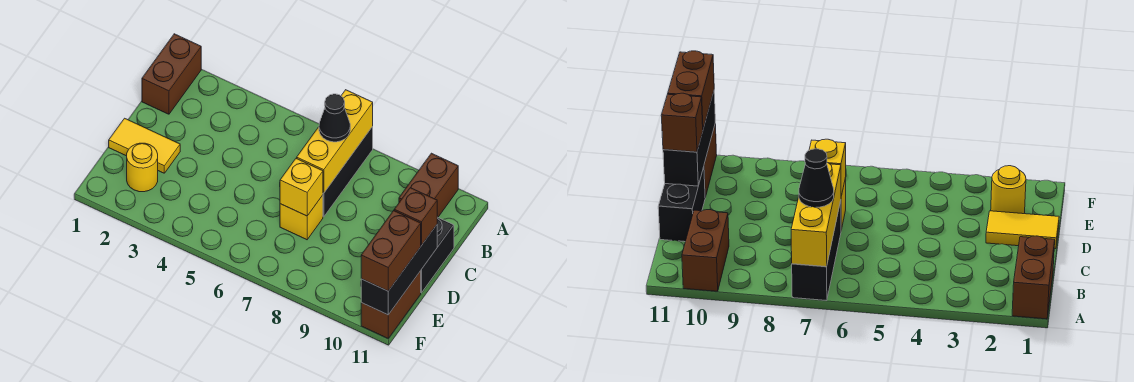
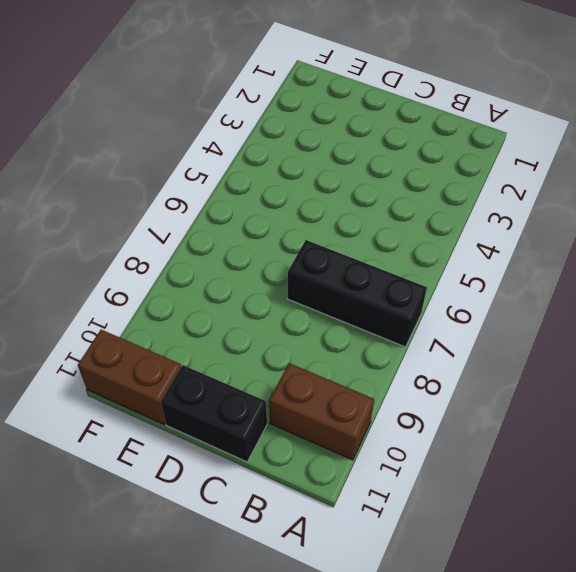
none -> brown 1x2 brick [142,34,201,114]
none -> yellow 1x2 tile [109,118,180,173]
none -> yellow 1x1 brick [280,195,323,240]

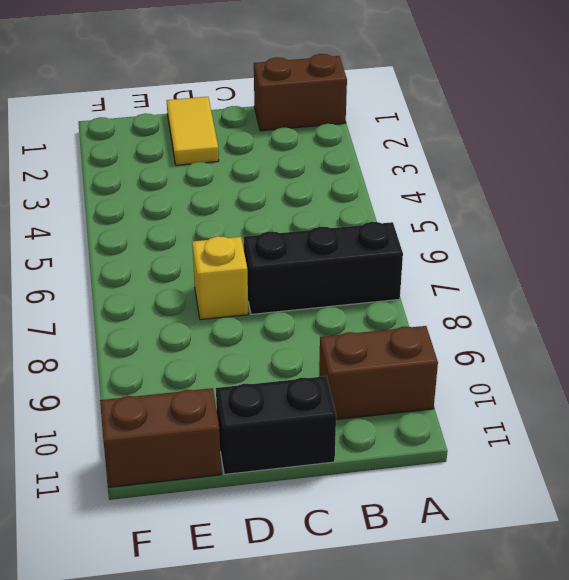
none -> yellow 1x1 round brick [127,143,158,192]
none -> yellow 1x3 brick [297,90,373,193]
none -> yellow 1x1 brick [280,158,323,216]

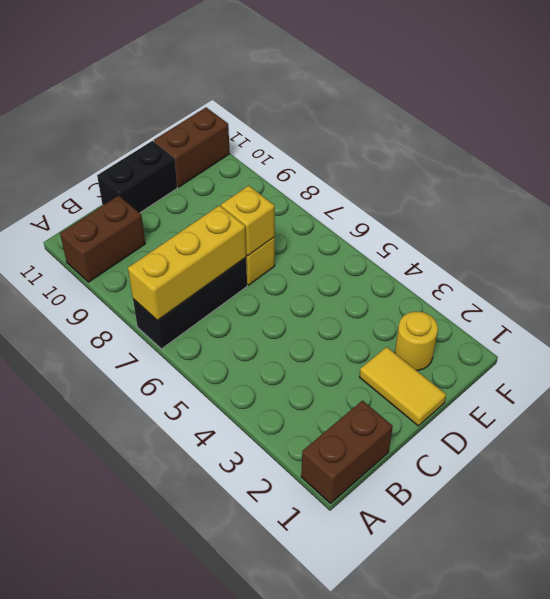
none -> black 1x3 brick [361,225,437,315]
none -> black 1x1 cone [319,94,350,142]
none -> brown 1x1 brick [394,188,437,245]

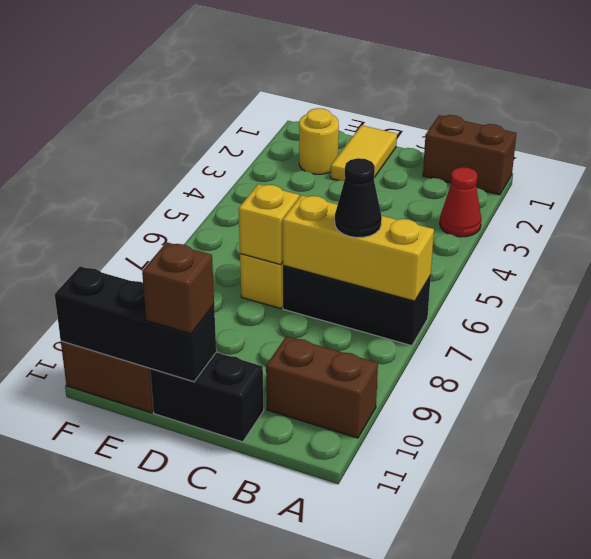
red 1x1 cone [440,167,481,237] -> none
none -> brown 1x2 brick [361,211,421,291]

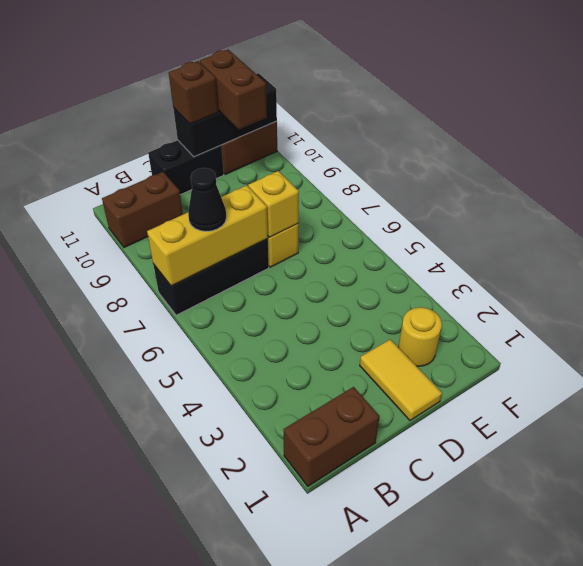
brown 1x2 brick [200,50,267,129] -> brown 1x2 brick turned to [361,211,421,291]

